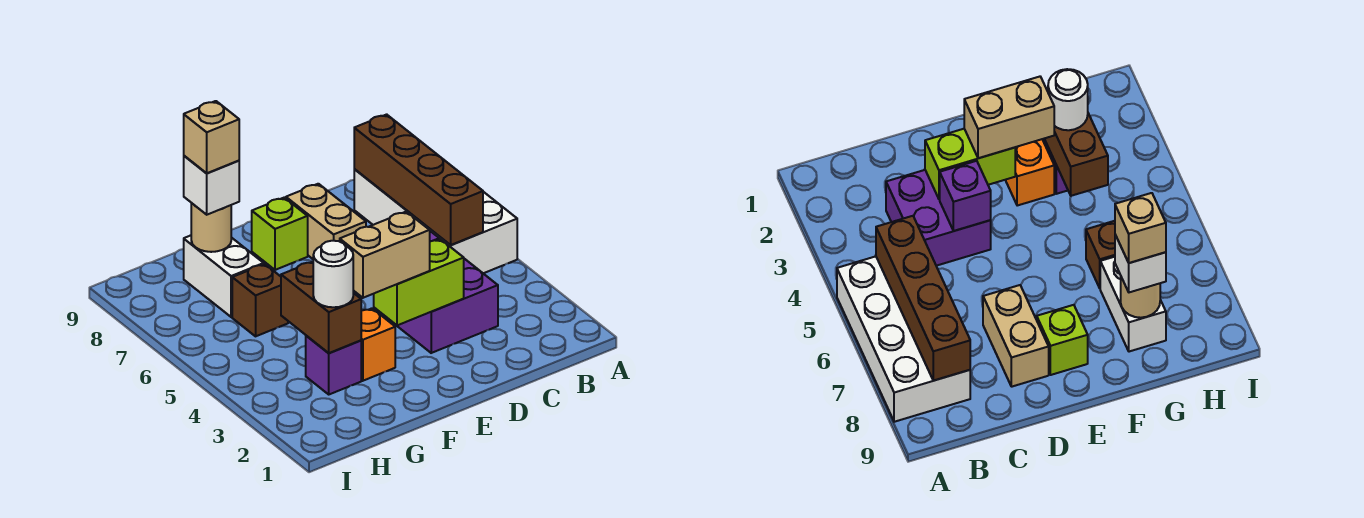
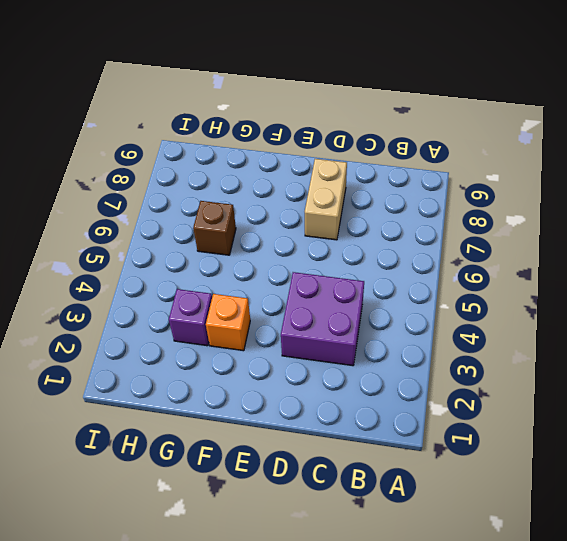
none -> white 2x4 brick [354,169,517,273]
none -> lime 1x1 brick [252,198,308,270]
none -> white 1x2 brick [184,235,264,317]

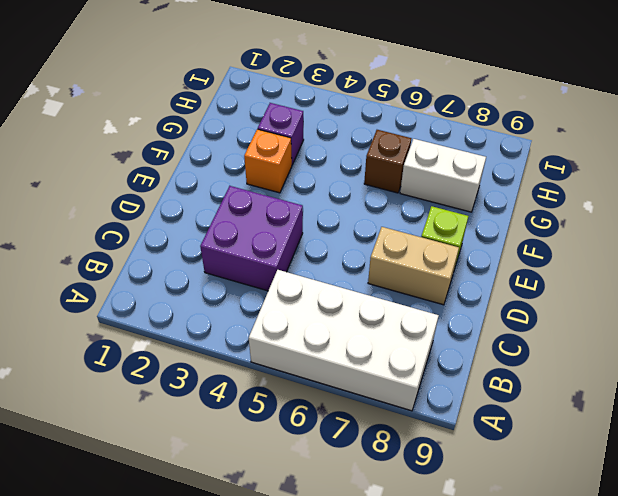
none -> brown 1x4 brick [354,114,483,245]
none -> lime 1x2 brick [374,239,464,325]
none -> purple 1x1 brick [940,161,991,231]

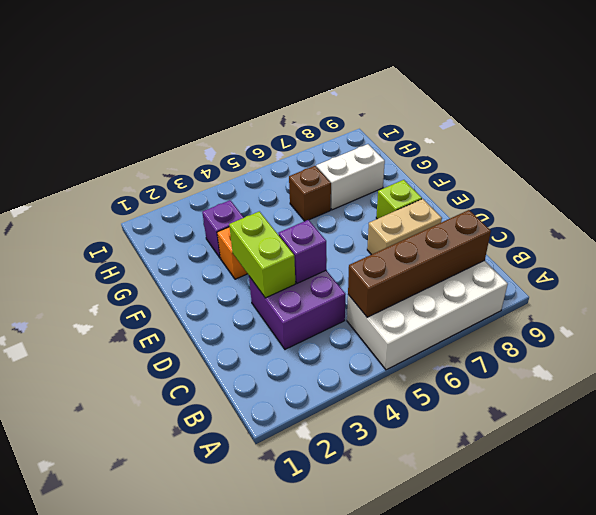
none -> brown 1x2 brick [281,262,362,353]
none -> tan 1x1 round brick [191,203,231,252]
none -> tan 1x2 brick [340,212,430,298]

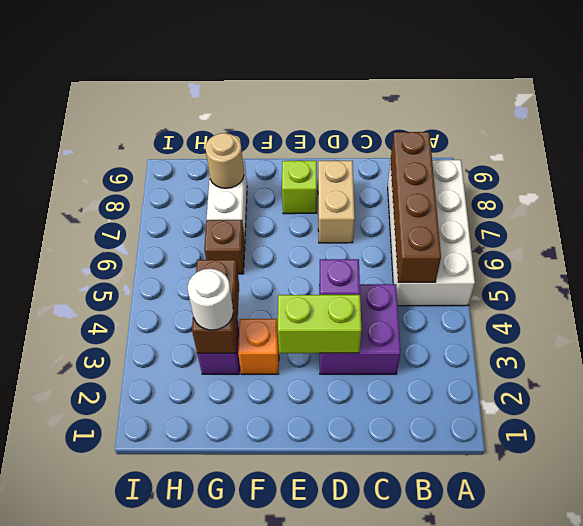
none -> tan 1x2 brick [340,212,430,298]
none -> white 1x1 brick [184,156,239,215]
none -> tan 1x1 brick [184,101,239,173]

